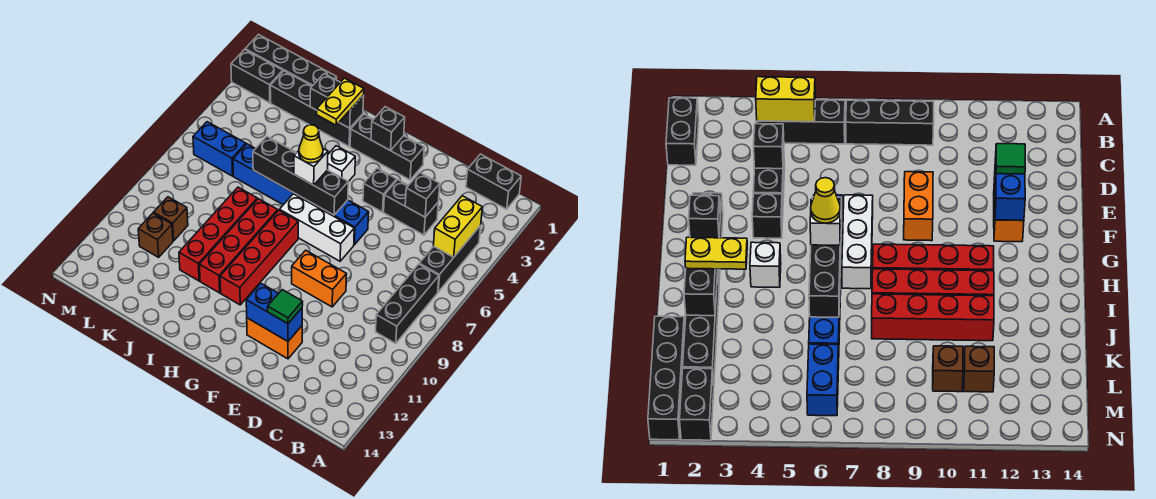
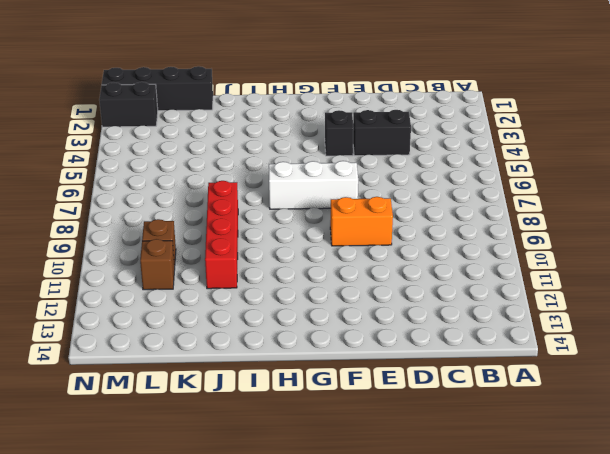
none -> black 1x2 brick [466,154,521,209]
none -> black 1x3 brick [419,225,481,292]
none -> black 1x3 brick [376,264,439,343]
none -> orange 1x2 brick [247,318,302,359]

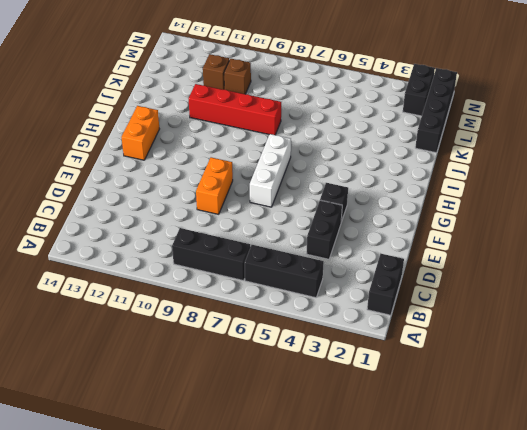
orange 1x2 brick [121,106,159,160] -> orange 1x2 brick moved to [247,318,302,359]
none -> black 1x3 brick [350,114,424,180]
none -> blue 1x6 brick [233,144,369,245]
none -> white 1x1 brick [328,146,355,182]
none -> red 1x4 brick [220,210,298,305]

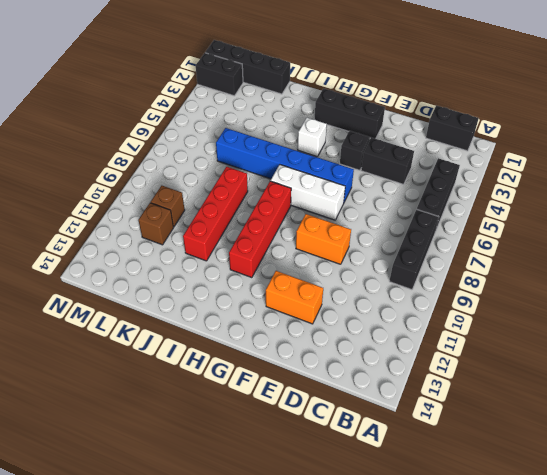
none -> black 1x4 brick [270,71,363,146]
none -> red 1x4 brick [199,199,278,293]
none -> blue 1x2 brick [193,122,246,176]
none -> yellow 1x2 brick [433,196,482,257]

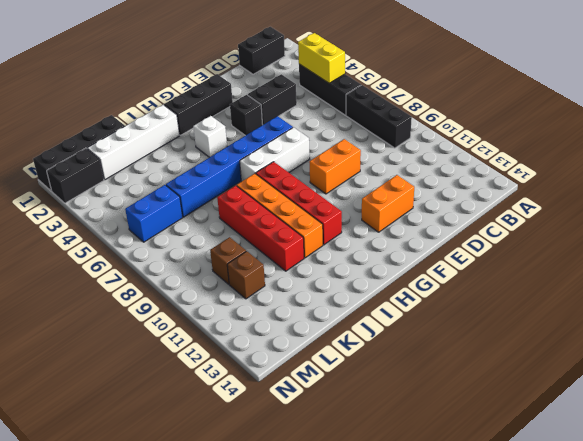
white 1x4 brick [87,105,180,180] -> black 1x4 brick [270,71,363,146]
orange 1x4 brick [237,174,323,258] -> red 1x4 brick [199,199,278,293]
none -> black 1x1 brick [405,173,440,217]
none -> blue 1x2 brick [246,284,302,341]
none -> black 1x1 brick [371,107,405,151]
none -> black 1x4 brick [253,137,348,215]

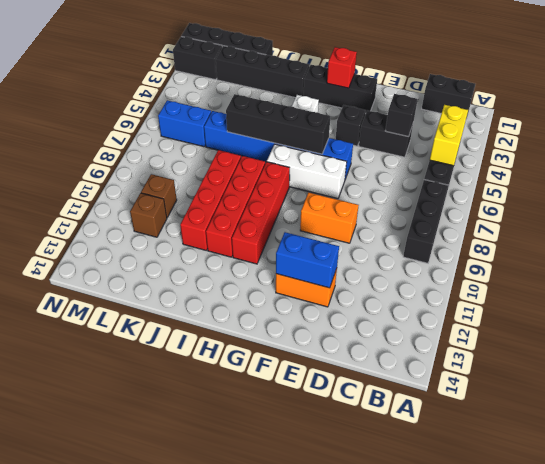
red 1x1 brick [327,47,357,88] -> black 1x1 brick [371,107,405,151]
none -> black 1x2 brick [310,74,364,128]
none -> green 1x1 tile [268,290,303,324]
none -> white 1x1 brick [294,149,328,185]
none -> yellow 1x2 plate [317,78,364,125]

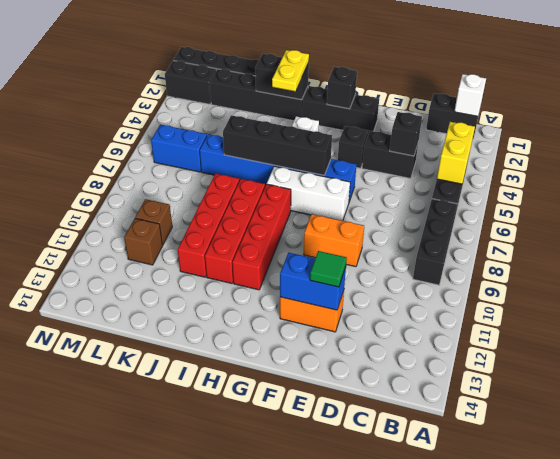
white 1x1 brick [454,74,486,116] -> white 1x1 brick moved to [294,149,328,185]
none -> yellow 1x1 cone [299,125,323,163]

